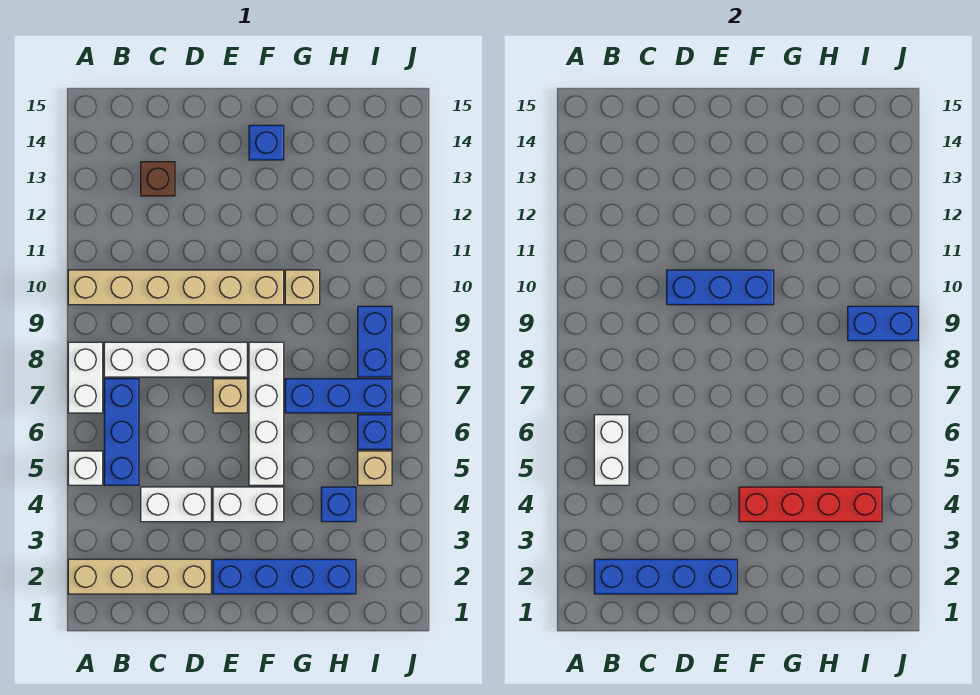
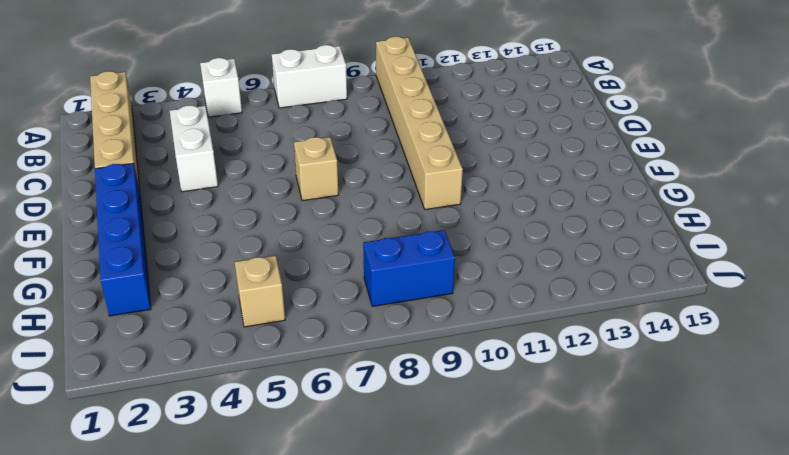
none -> blue 1x3 brick [104,379,139,485]
none -> white 1x4 brick [104,342,247,377]
none -> brown 1x1 brick [141,162,175,196]

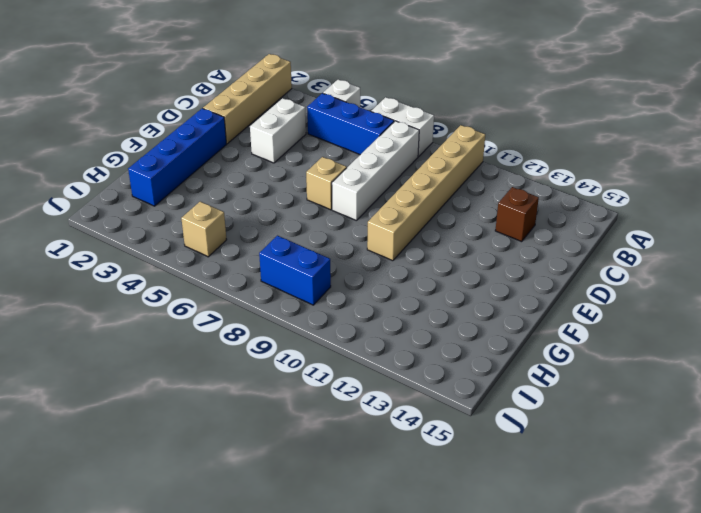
none -> white 1x2 brick [213,487,284,522]
none -> white 1x4 brick [249,342,284,485]
none -> blue 1x1 brick [249,125,284,160]

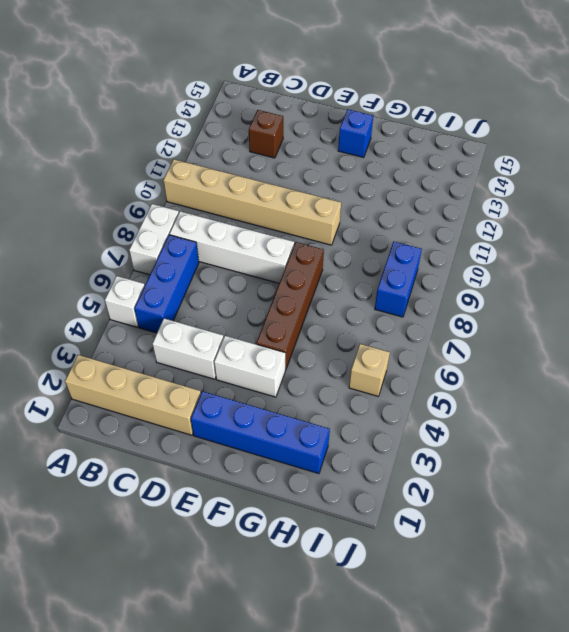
brown 1x4 brick [256,242,324,370] -> white 1x4 brick [249,342,284,485]
none -> tan 1x1 brick [213,379,247,413]
none -> blue 1x3 brick [285,379,392,413]
none -> tan 1x1 brick [285,270,320,305]

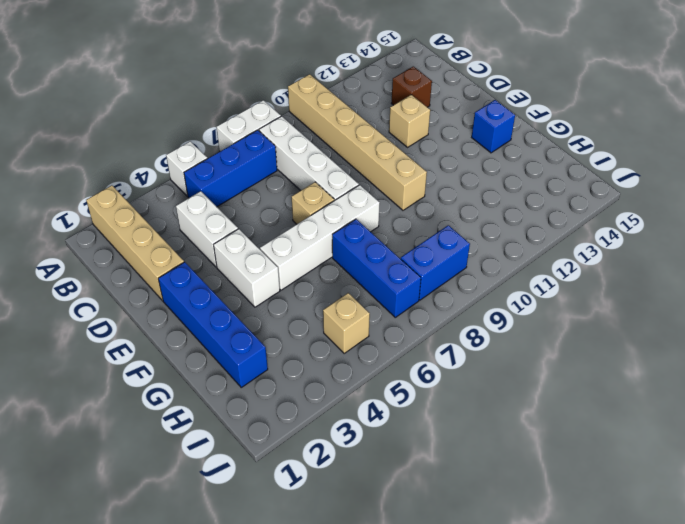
tan 1x1 brick [389,95,430,147] -> tan 1x1 brick moved to [285,270,320,305]
none -> blue 1x1 brick [321,487,356,522]
none -> blue 1x1 brick [358,415,392,449]
none -> blue 1x4 brick [594,559,737,594]

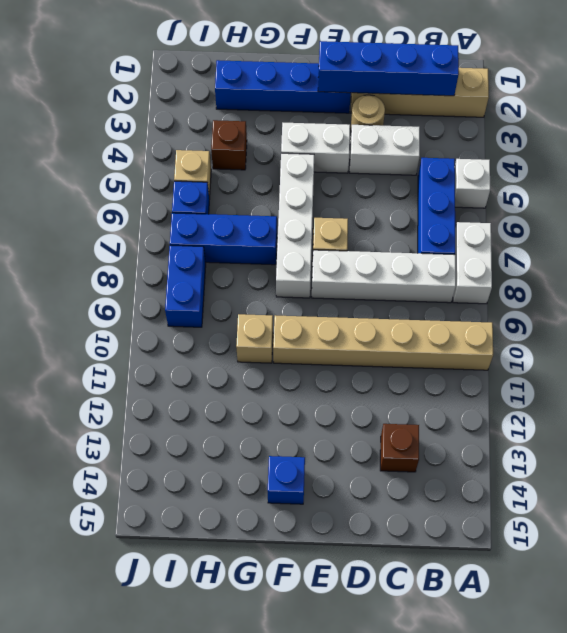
tan 1x1 round brick [351,95,385,129] -> none
brown 1x1 brick [211,120,247,170] -> blue 1x1 brick [321,487,356,522]
none -> white 1x2 brick [594,415,629,485]
none -> blue 1x3 brick [667,270,774,305]
none -> red 1x4 brick [739,487,882,522]

